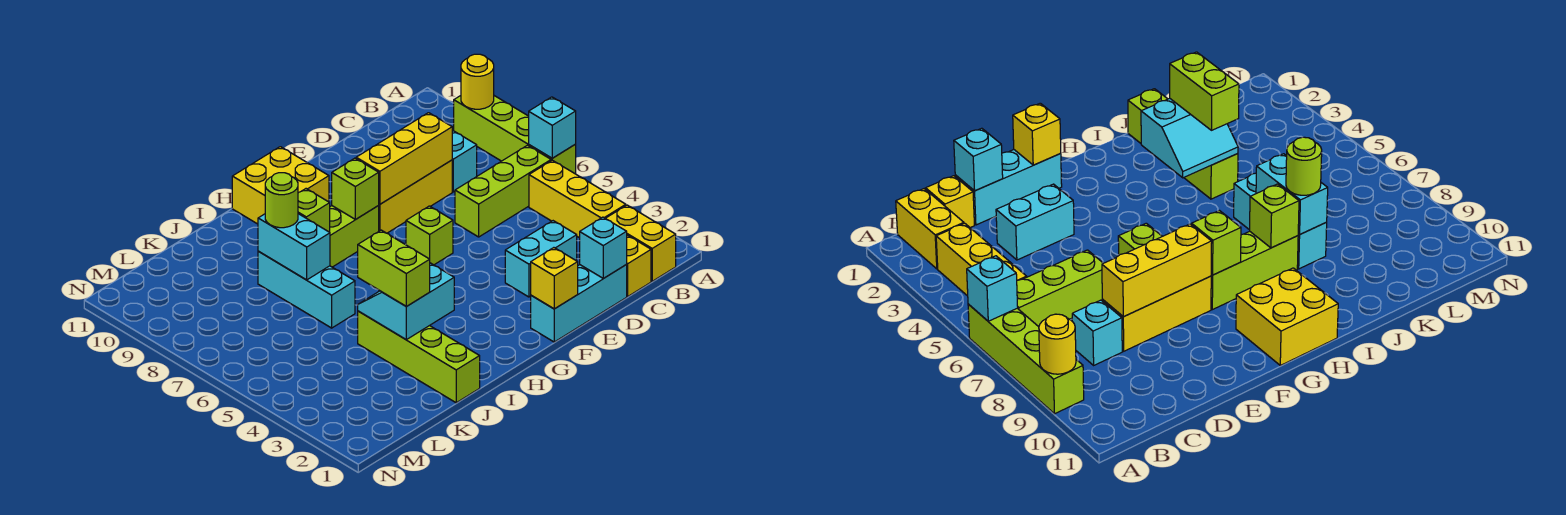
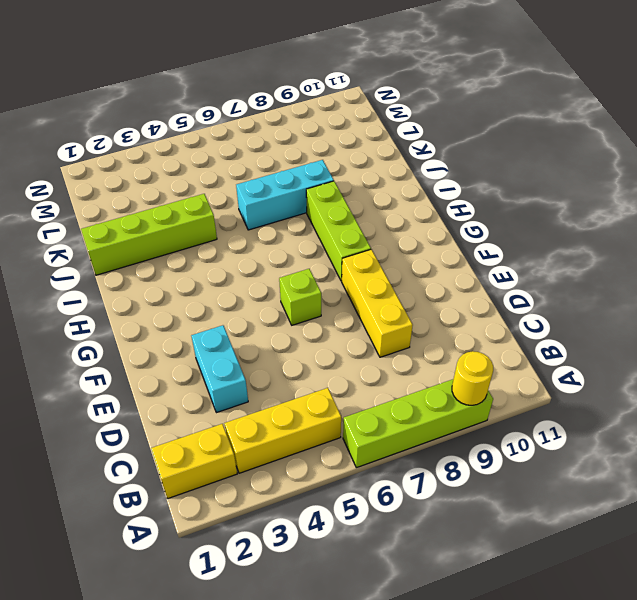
none -> lime 1x3 brick [455,145,551,237]
none -> yellow 1x1 brick [626,235,651,296]
none -> cyan 1x1 brick [452,131,477,192]

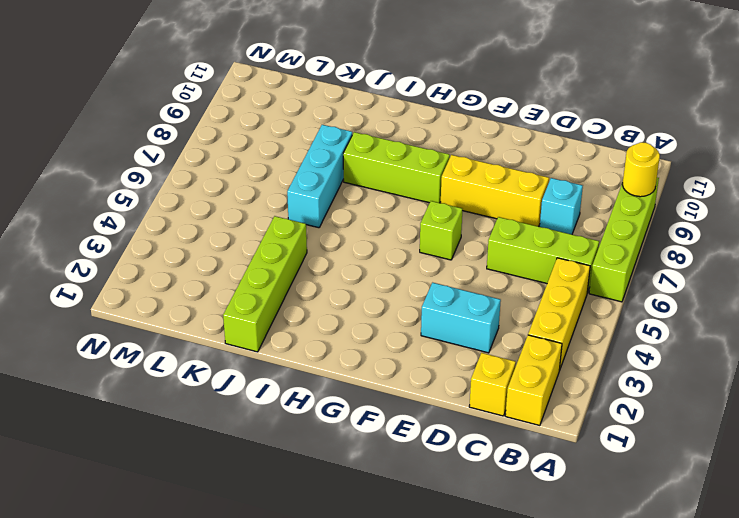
none -> cyan 1x3 brick [531,265,627,342]
none -> yellow 2x2 brick [232,147,329,224]
none -> cyan 1x1 brick [529,97,576,158]

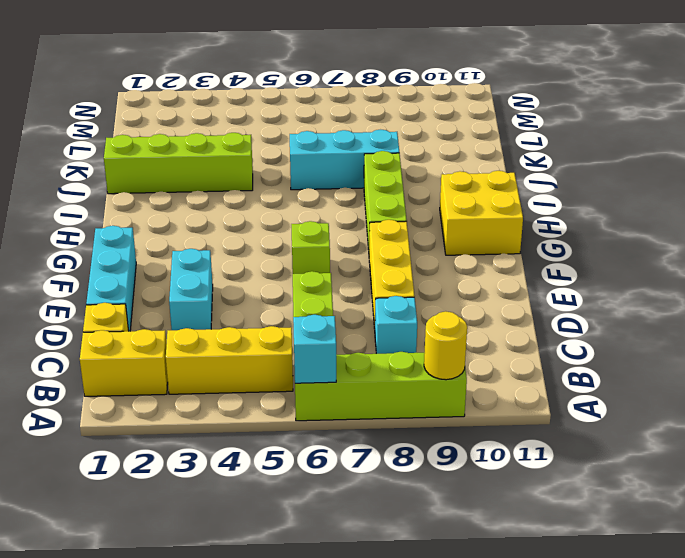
none -> cyan 1x1 brick [580,217,627,278]
none -> yellow 1x3 brick [356,113,452,204]
none -> yellow 1x1 brick [531,248,578,309]

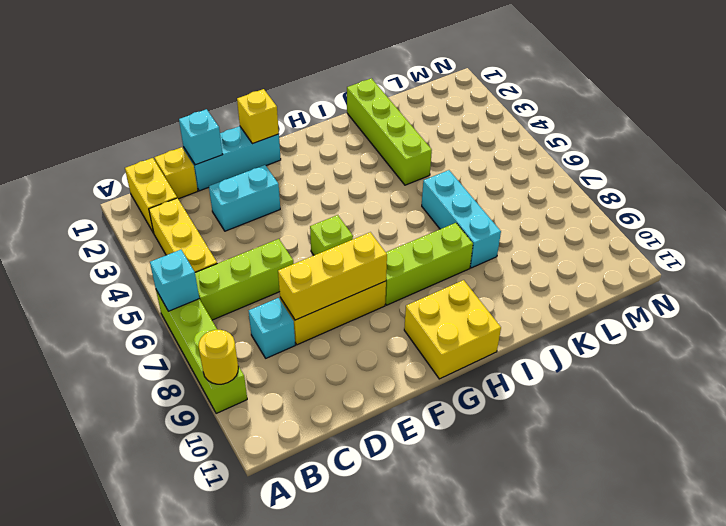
none -> lime 1x1 brick [332,158,379,219]
none -> cyan 2x2 slope [358,263,454,340]
none -> lime 1x1 brick [298,189,330,232]

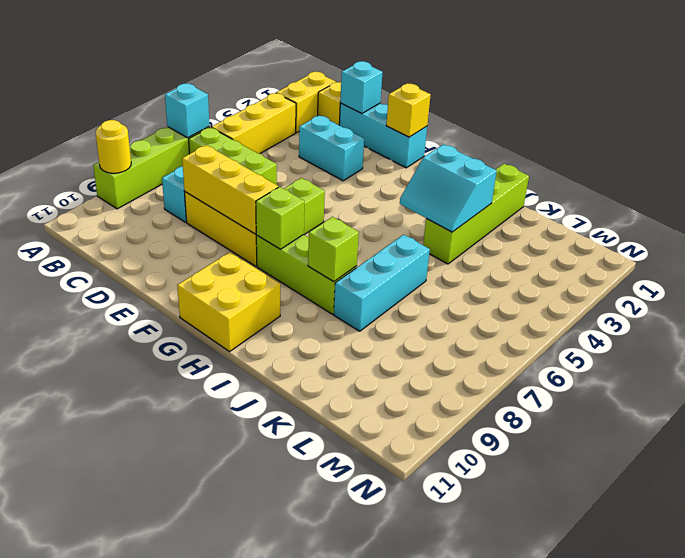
none -> cyan 1x2 brick [258,214,330,280]
none -> lime 1x2 brick [358,230,430,307]
none -> lime 1x1 round brick [265,173,298,228]

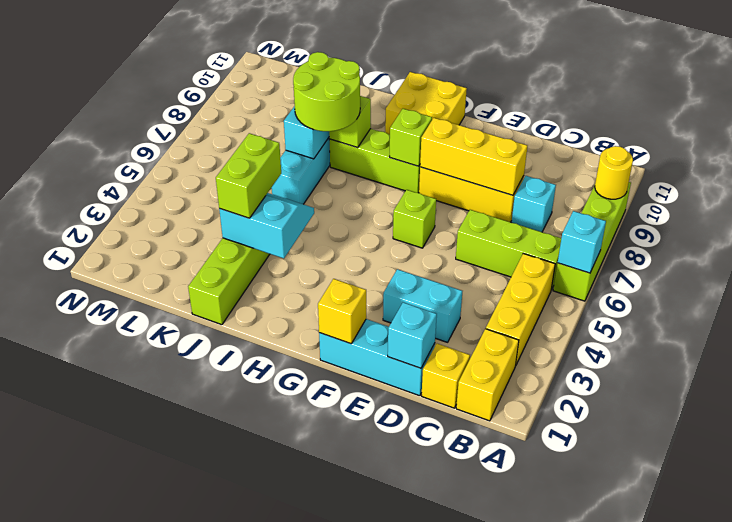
lime 2x2 round brick [293,52,360,131] -> lime 1x1 round brick [265,173,298,228]

